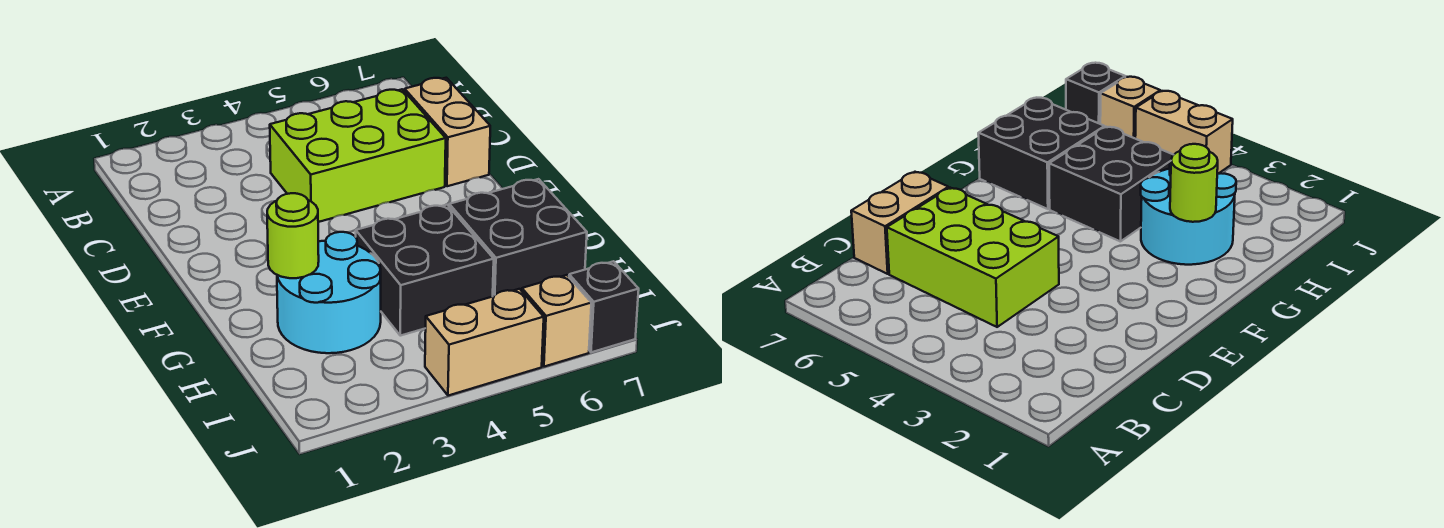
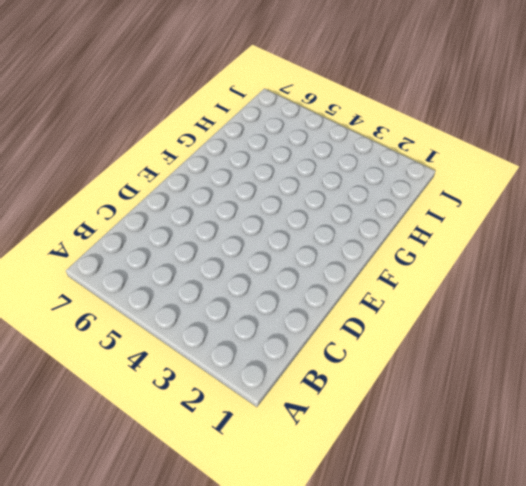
none -> lime 2x3 brick [270,89,446,222]
none -> tan 1x2 brick [405,78,490,186]

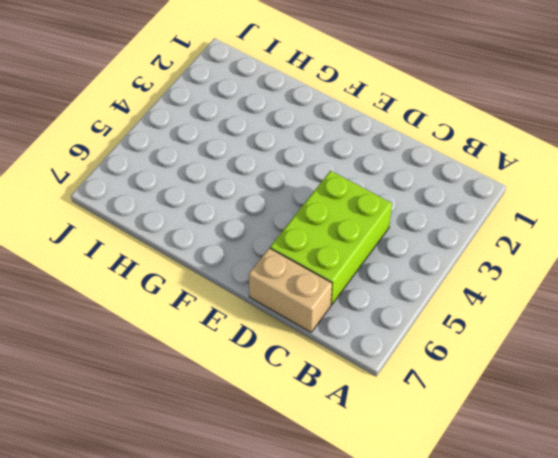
none -> cyan 2x2 round brick [277,232,381,353]
none -> black 2x2 brick [356,205,494,336]

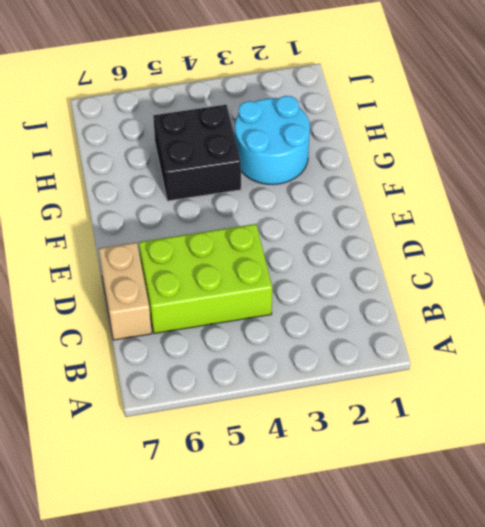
none -> black 2x2 brick [449,179,587,296]
none -> tan 1x2 brick [425,289,544,396]

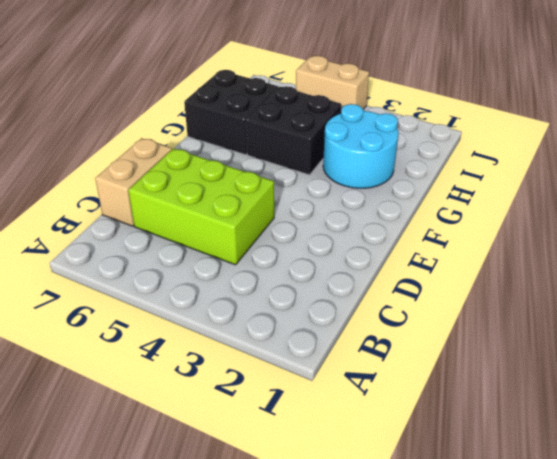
none -> tan 1x1 brick [522,275,591,367]
none -> black 1x1 brick [569,261,639,352]

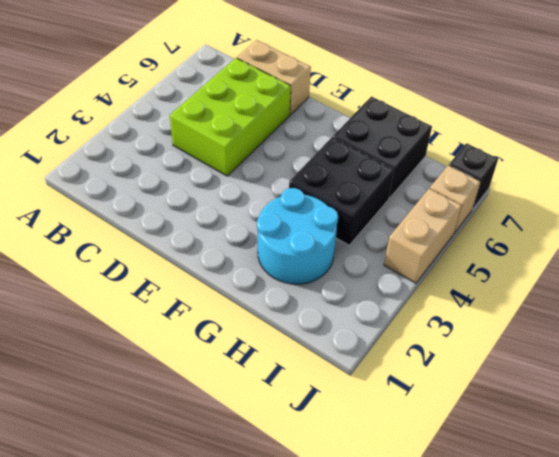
none -> lime 1x1 round brick [267,193,319,278]

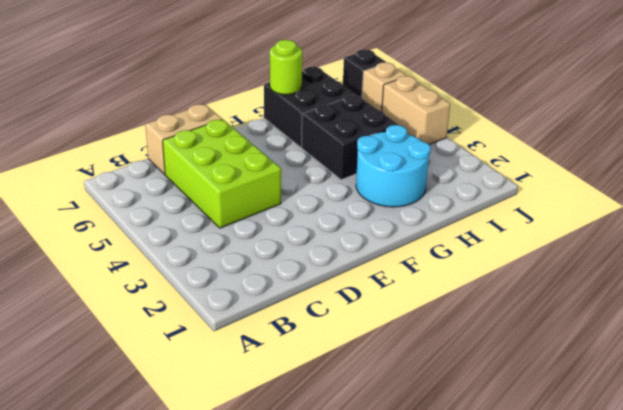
lime 1x1 round brick [270,40,302,95] -> lime 1x1 round brick moved to [267,193,319,278]

